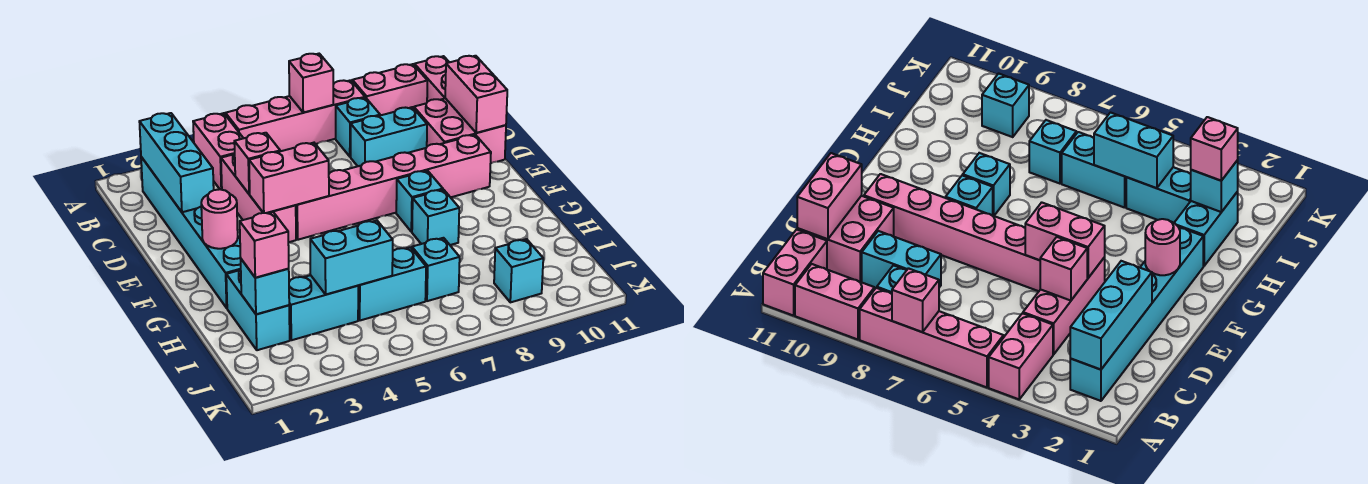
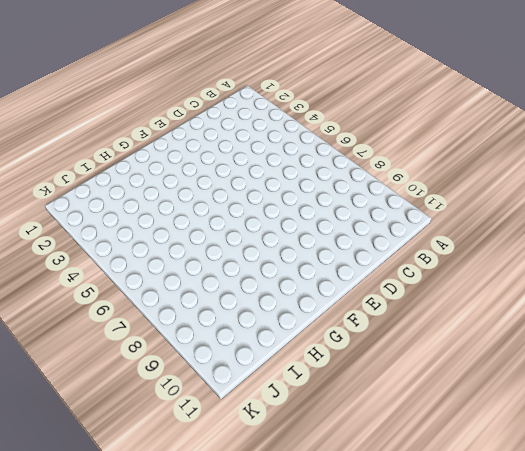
none -> pink 1x2 brick [193,113,243,190]
none -> pink 1x4 brick [226,80,365,151]
none -> pink 1x2 brick [352,64,427,116]

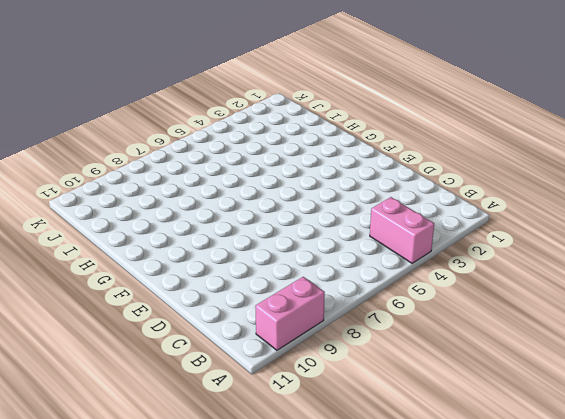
none -> pink 1x4 brick [226,80,365,151]
none -> pink 1x2 brick [414,56,449,102]
none -> cyan 1x6 brick [141,157,241,308]

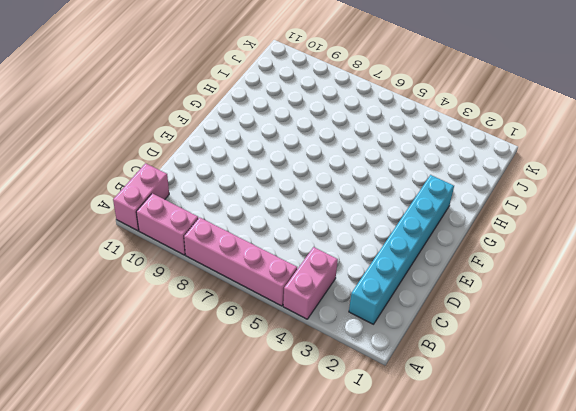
none -> cyan 1x1 brick [336,98,380,157]
none -> pink 1x3 brick [221,153,296,242]
none -> cyan 1x2 brick [351,107,427,166]

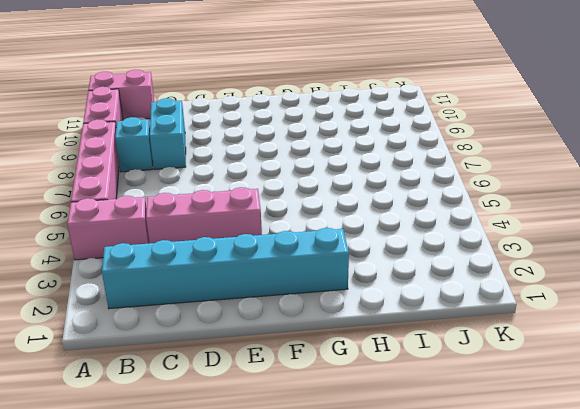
none -> pink 2x2 brick [414,98,506,163]
none -> pink 1x6 brick [296,135,491,240]
none -> cyan 1x1 brick [396,171,443,232]

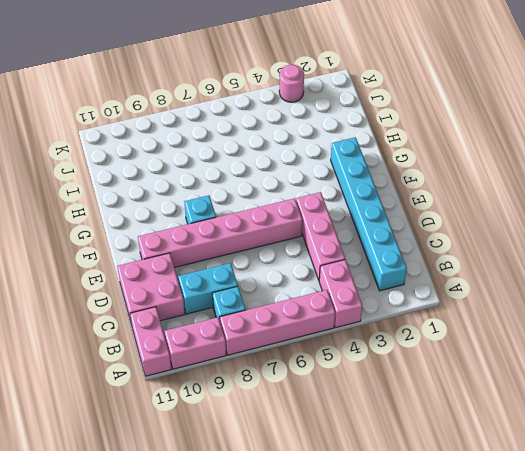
pink 1x1 round brick [279,65,304,102] -> pink 1x1 round brick moved to [201,189,238,249]
none -> cyan 1x1 brick [412,190,459,245]
none -> cyan 1x2 brick [226,269,290,350]
none -> cyan 1x2 brick [289,275,358,340]

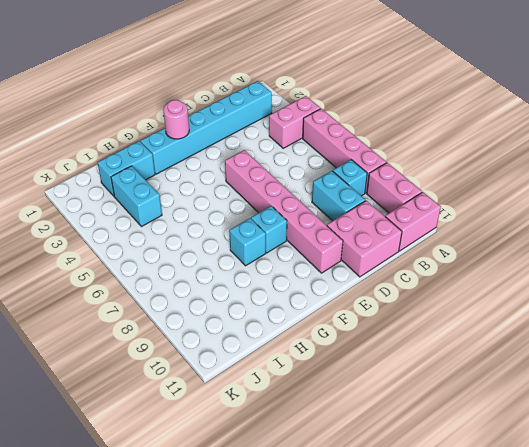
none -> pink 1x3 brick [221,153,296,242]
none -> cyan 1x2 brick [358,247,426,320]
none -> cyan 1x1 brick [412,238,460,301]

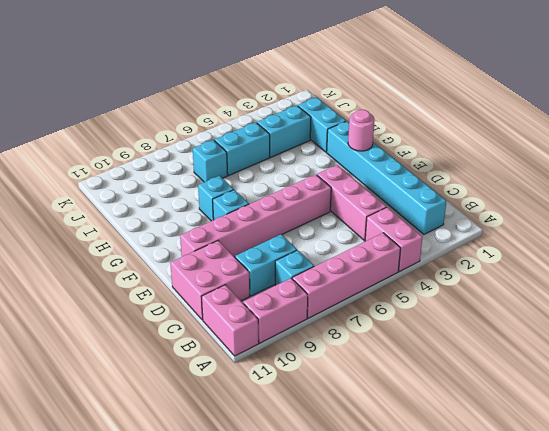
none -> cyan 1x1 brick [494,239,543,302]
none -> pink 1x1 brick [289,54,333,112]
none -> cyan 1x3 brick [139,113,214,212]

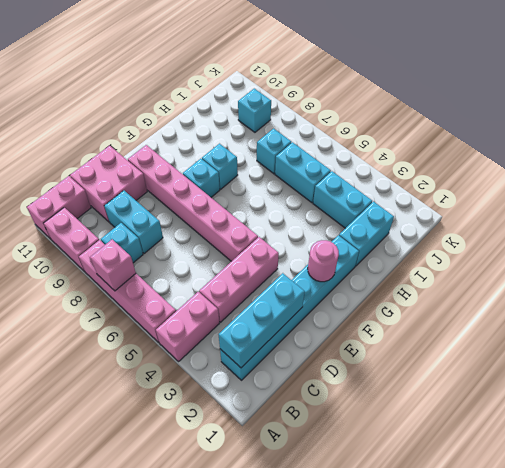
none -> pink 1x2 brick [445,56,507,133]
none -> pink 1x1 brick [234,133,280,194]
none -> pink 1x2 brick [249,143,329,213]

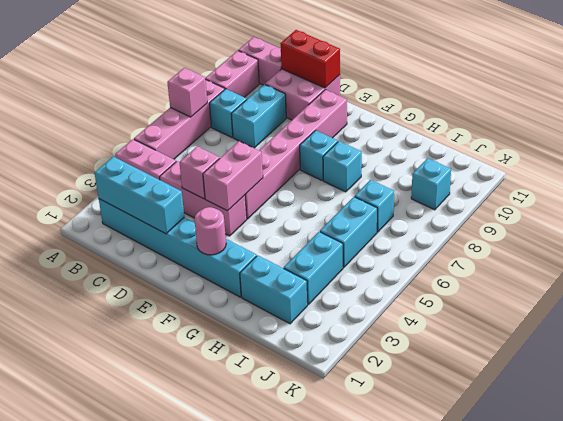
red 1x2 brick [280,30,340,88] -> pink 1x2 brick [445,56,507,133]
none -> cyan 1x1 brick [241,259,289,314]
none -> cyan 1x2 brick [310,220,393,294]
none -> pink 1x1 brick [240,212,289,278]

